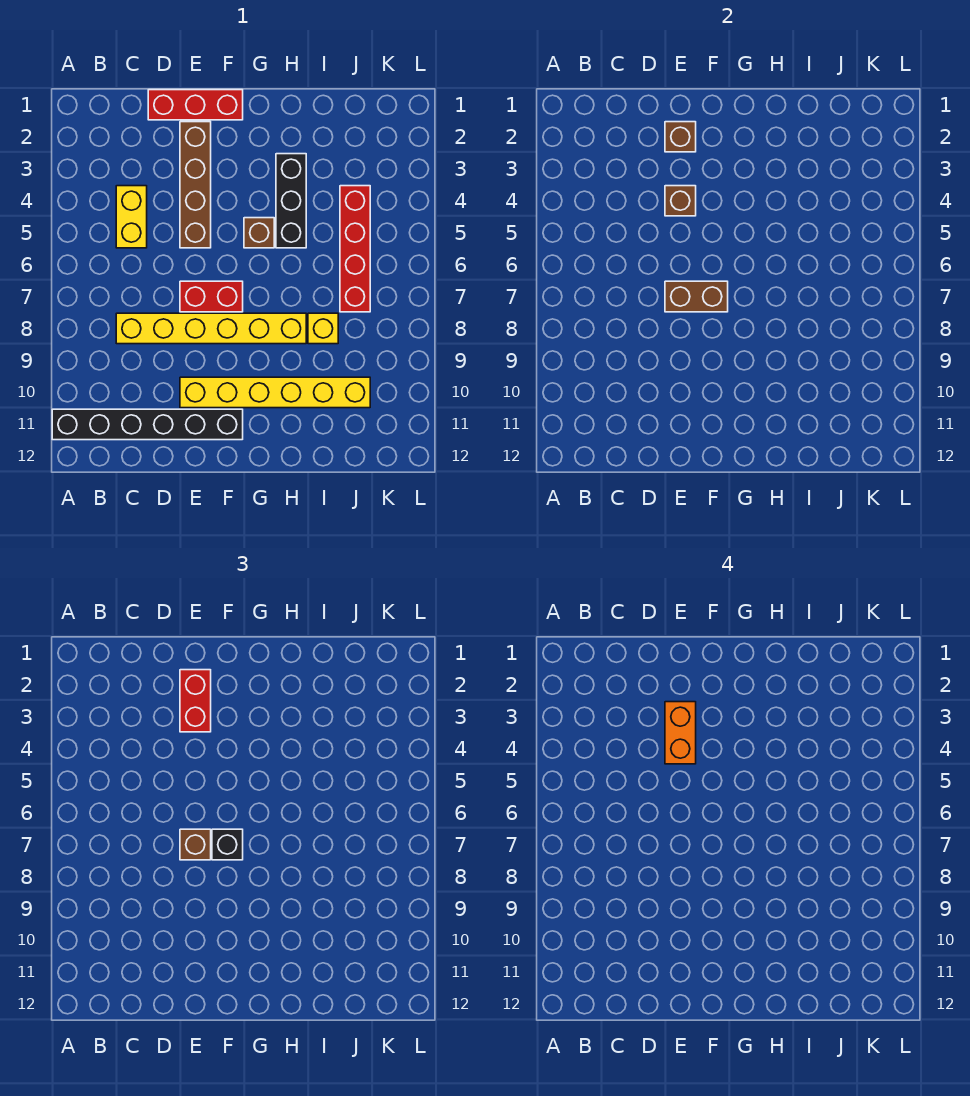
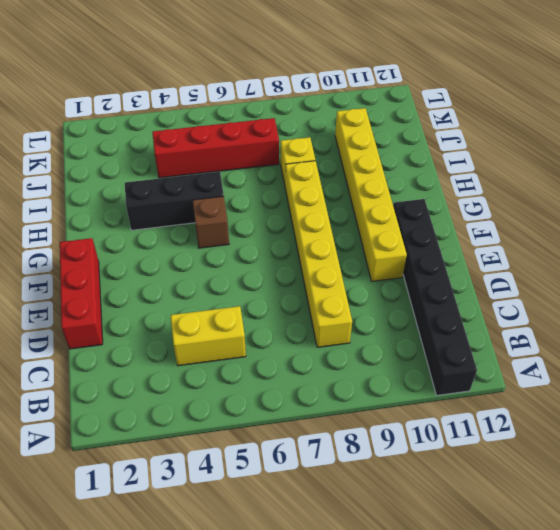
none -> brown 1x4 brick [180,122,211,248]
none -> red 1x2 brick [180,281,243,312]
none -> brown 1x1 brick [665,122,696,152]

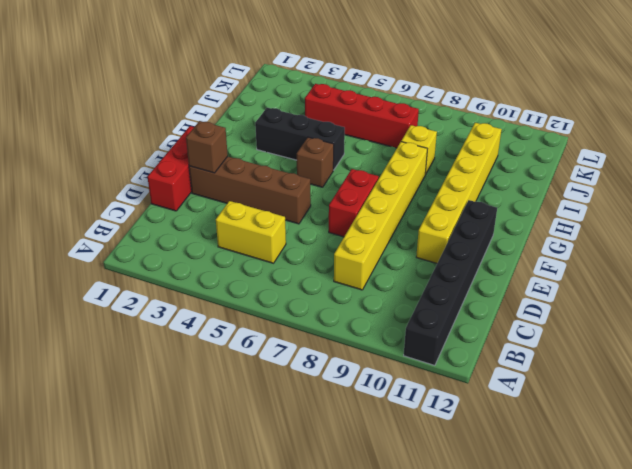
none -> brown 1x1 brick [665,186,696,216]
none -> brown 1x2 brick [665,281,728,312]
none -> red 1x2 brick [180,670,211,732]

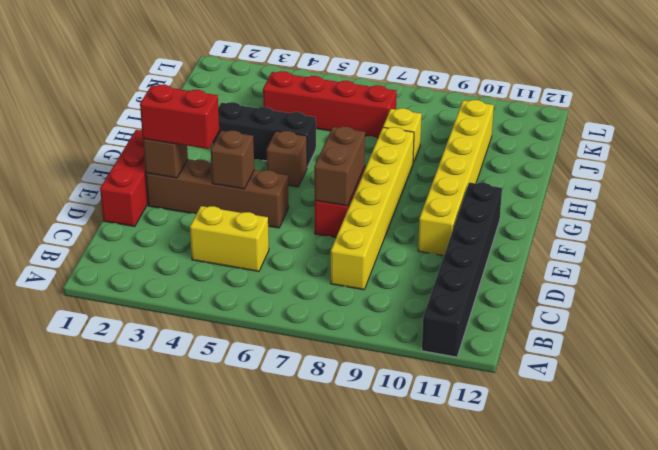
none -> brown 1x1 brick [180,829,211,860]
none -> black 1x1 brick [212,829,243,860]
none -> orange 1x2 brick [665,702,696,764]

